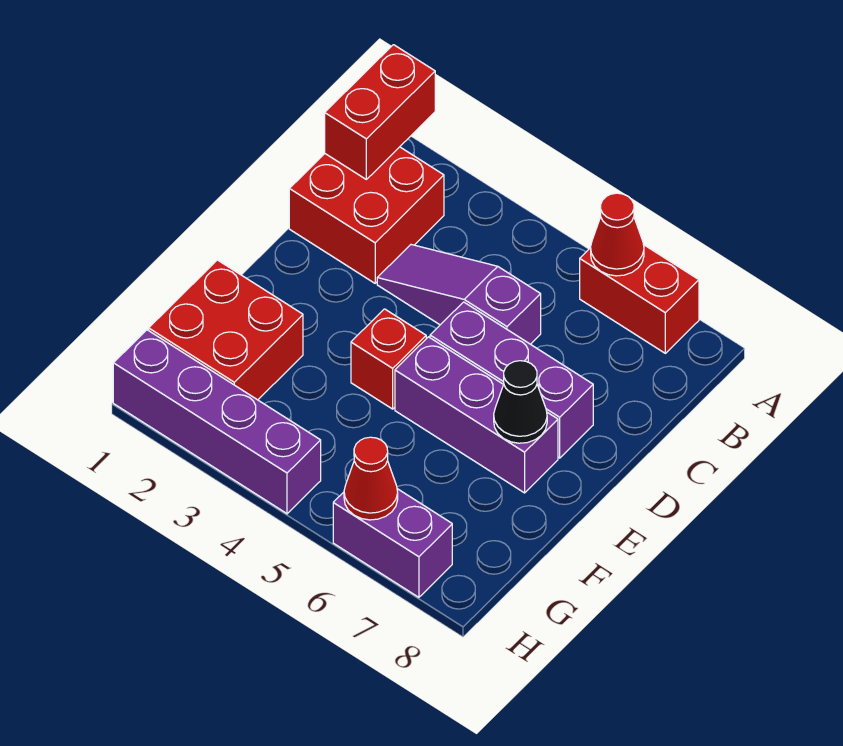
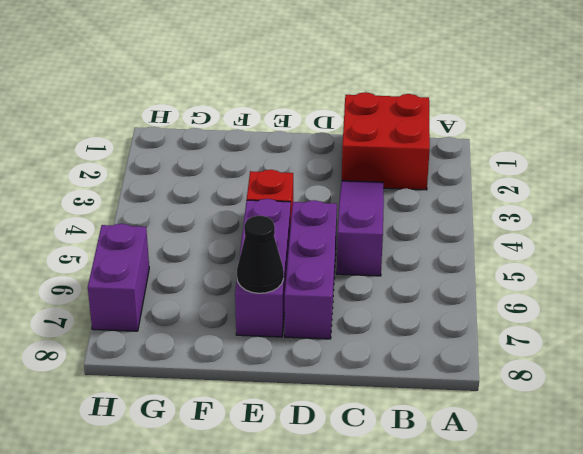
none -> red 1x2 brick [580,245,699,353]
none -> red 2x2 brick [149,260,303,400]
none -> purple 1x4 brick [113,330,321,514]

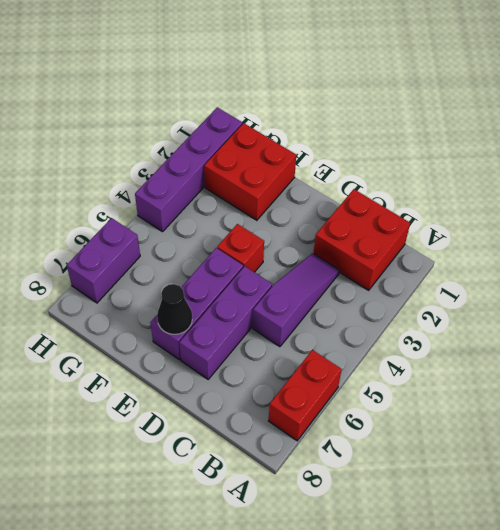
none -> red 1x2 brick [325,45,435,179]
none -> red 1x1 cone [591,193,644,276]
none -> red 1x1 cone [344,437,398,520]

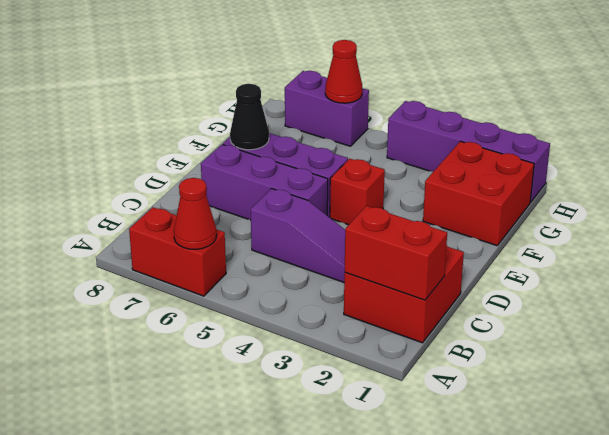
red 1x2 brick [345,206,447,300] -> red 1x2 brick turned to [325,45,435,179]

